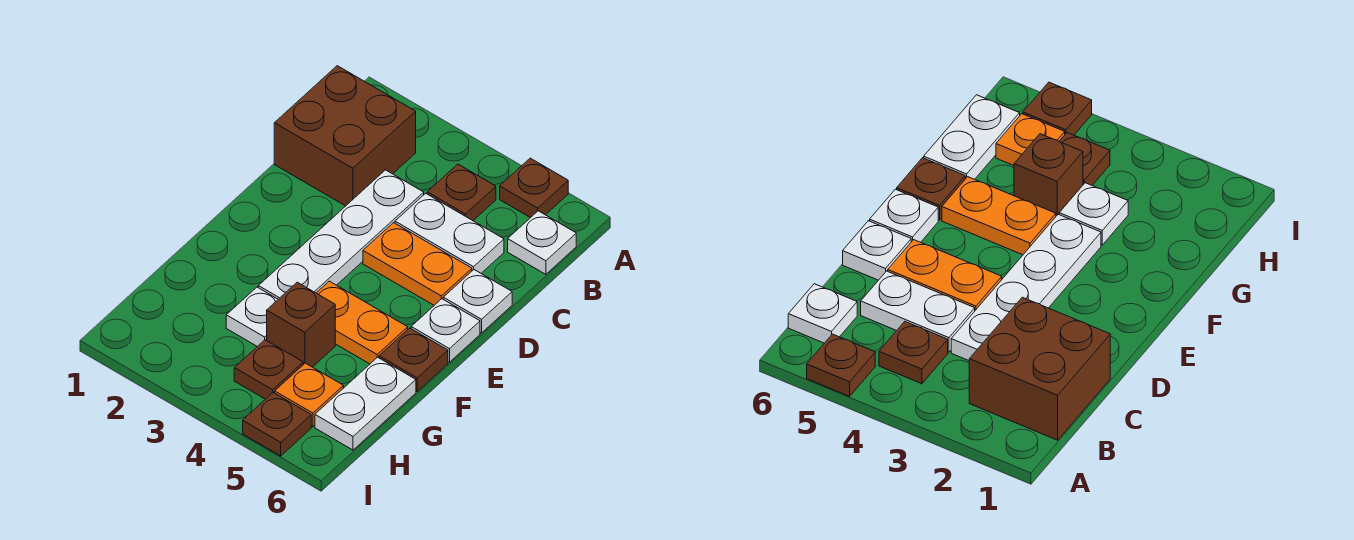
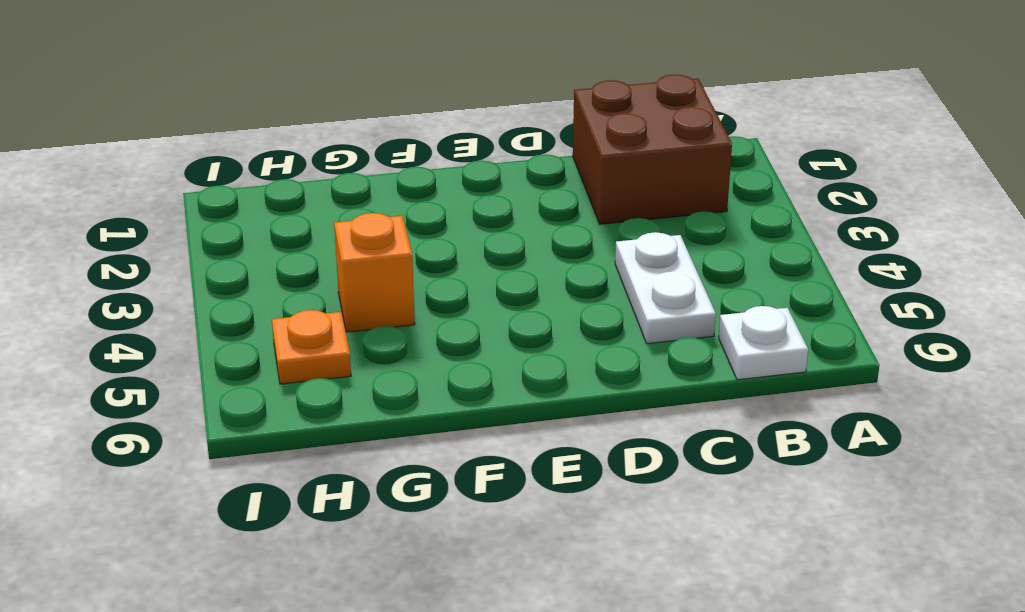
orange 1x1 brick [334,213,415,332] -> brown 1x1 brick [267,282,335,367]
none -> brown 1x1 plate [500,158,568,218]
none -> brown 1x1 plate [427,164,496,221]
none -> white 1x4 plate [258,170,424,299]

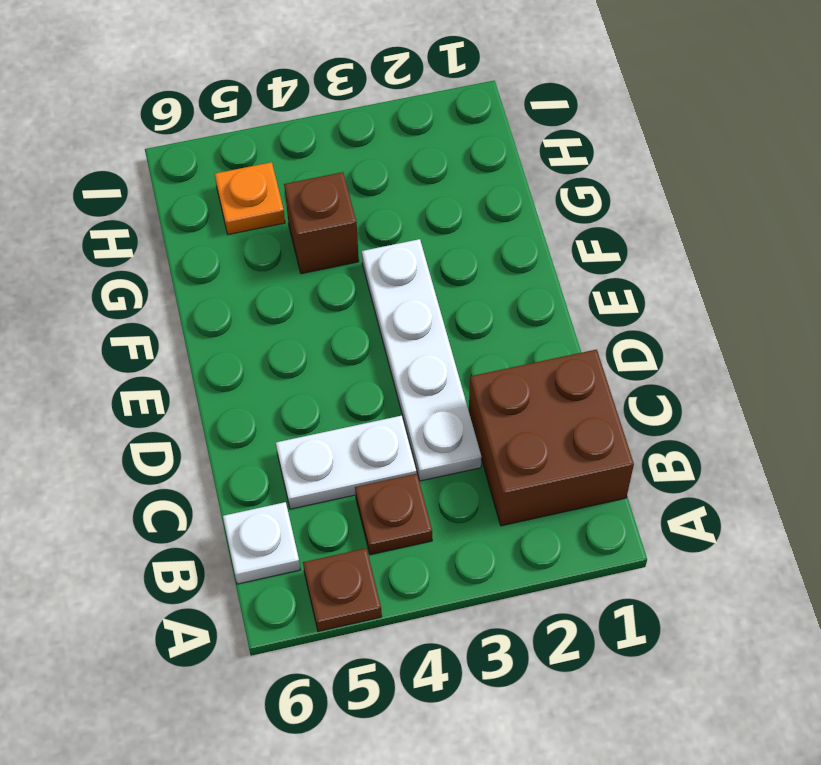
none -> orange 1x2 plate [363,223,472,305]
none -> white 1x1 plate [443,270,512,333]
none -> white 1x1 plate [411,299,480,362]

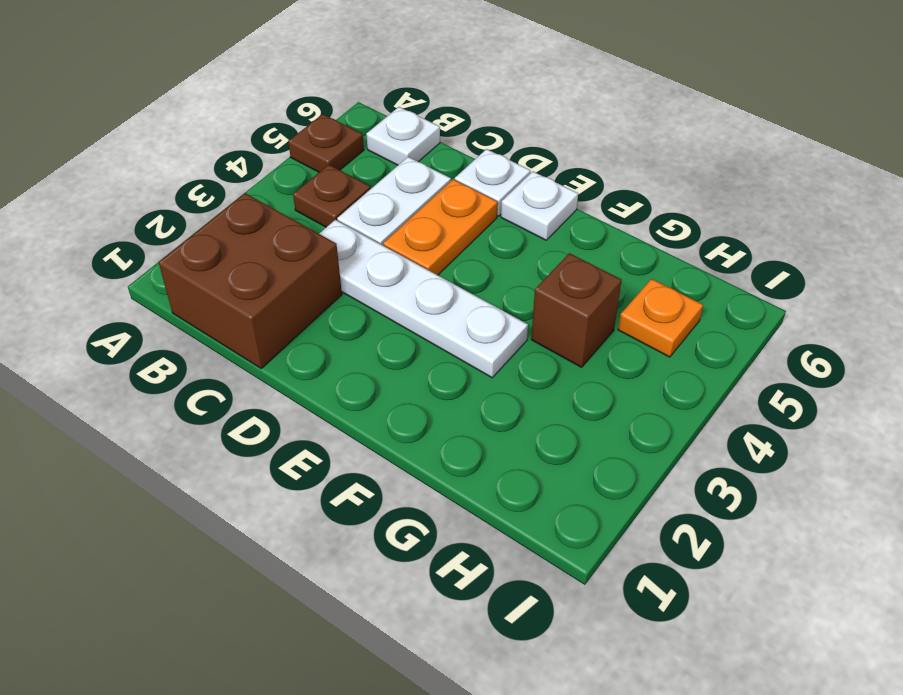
none -> orange 1x2 plate [317,281,408,364]
none -> brown 1x1 plate [379,328,448,391]
none -> white 1x1 plate [226,287,278,347]

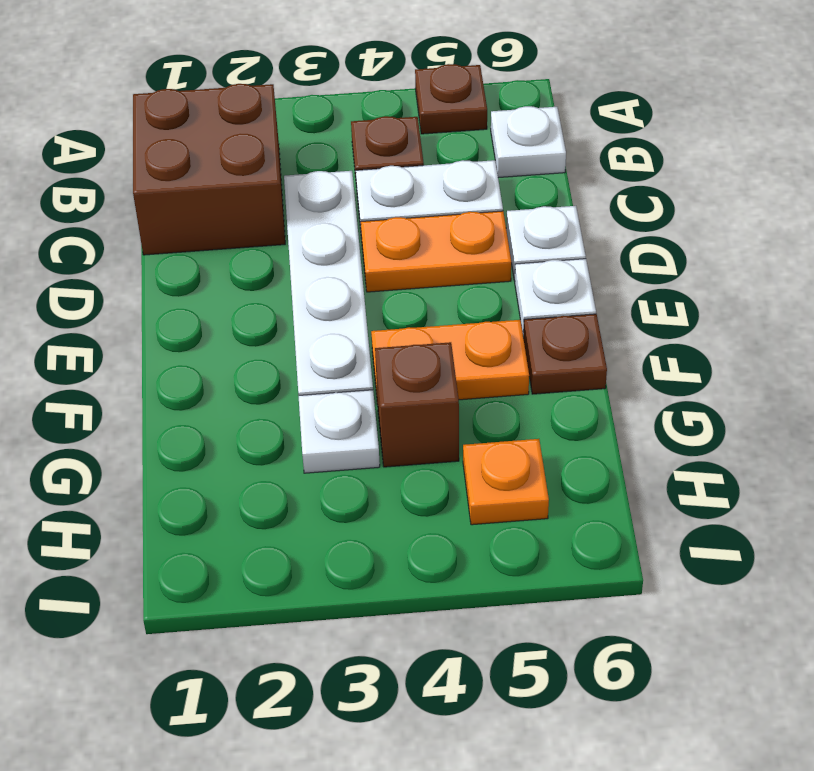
none -> white 1x2 plate [315,357,416,450]
none -> brown 1x1 plate [234,340,303,399]
none -> brown 1x1 plate [243,393,311,456]

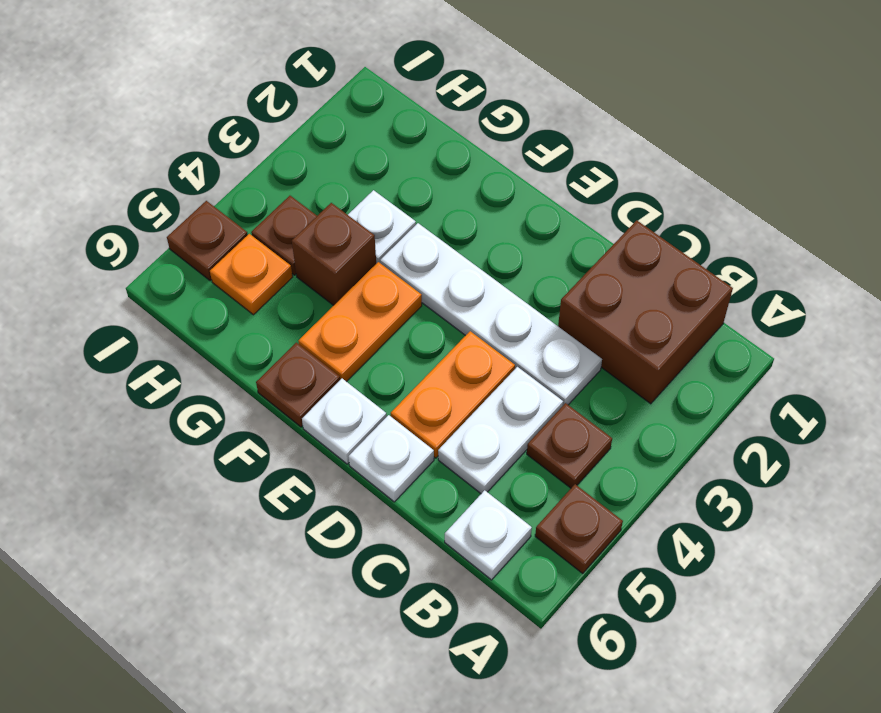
none -> white 1x2 plate [315,357,416,450]

